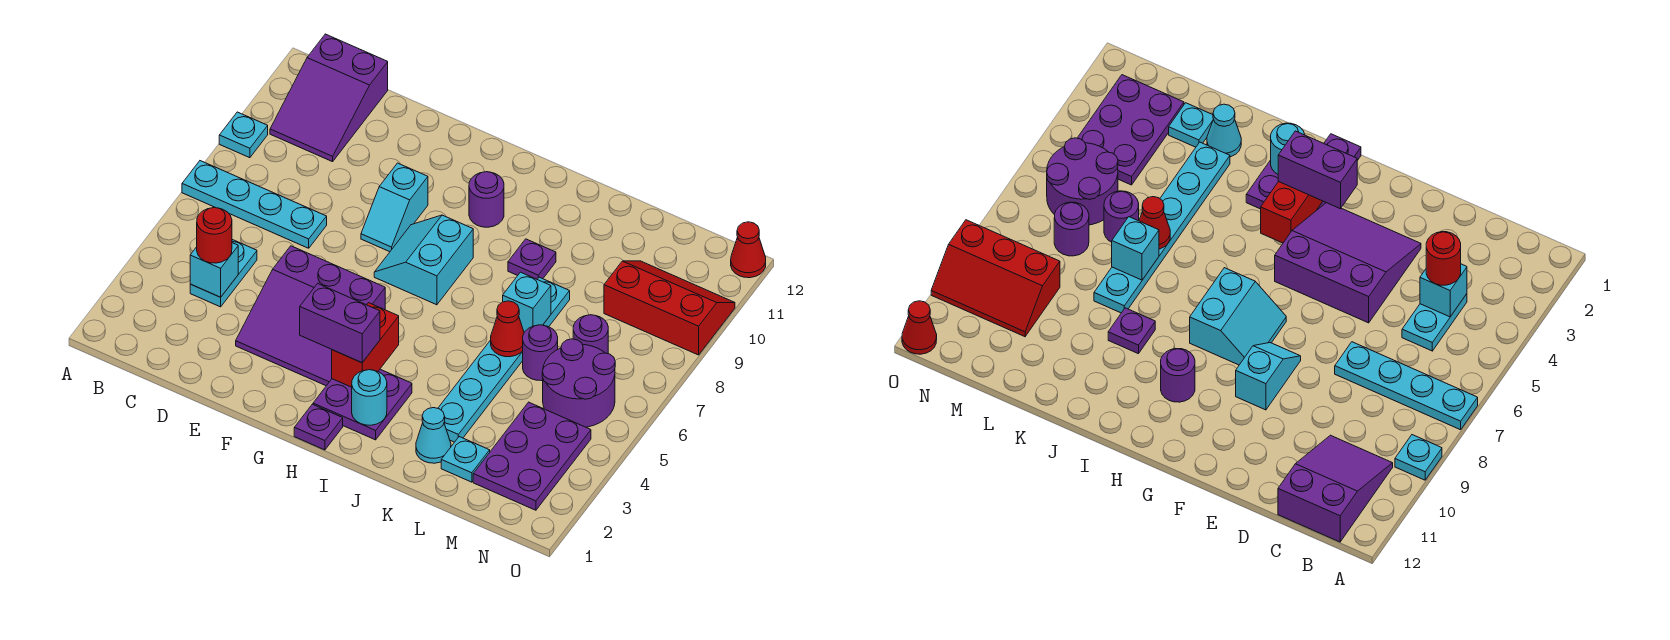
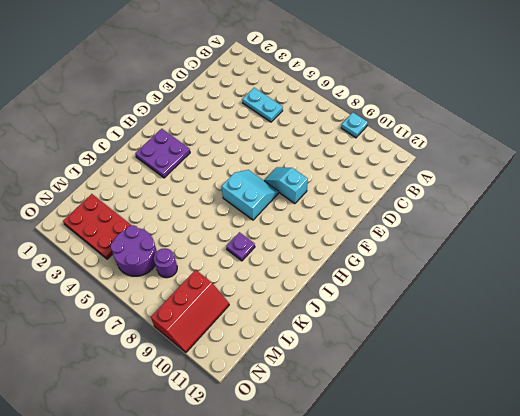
red 2x3 plate [63,194,131,259] -> purple 2x3 plate [473,402,591,510]
none -> cyan 1x4 plate [182,161,327,248]
none -> purple 2x3 slope [270,34,388,162]
none -> purple 3x3 slope [236,246,385,386]

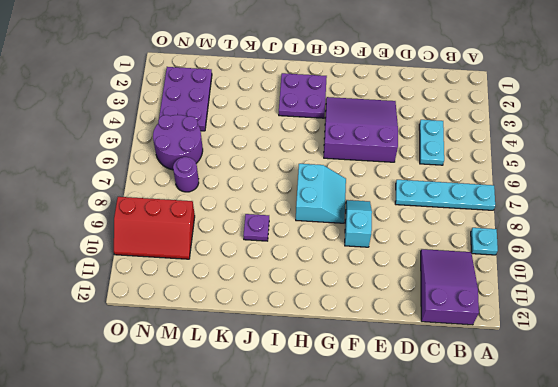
none -> purple 1x1 plate [294,404,343,450]
none -> purple 1x1 round brick [469,172,504,227]
none -> cyan 1x1 cone [416,408,451,463]

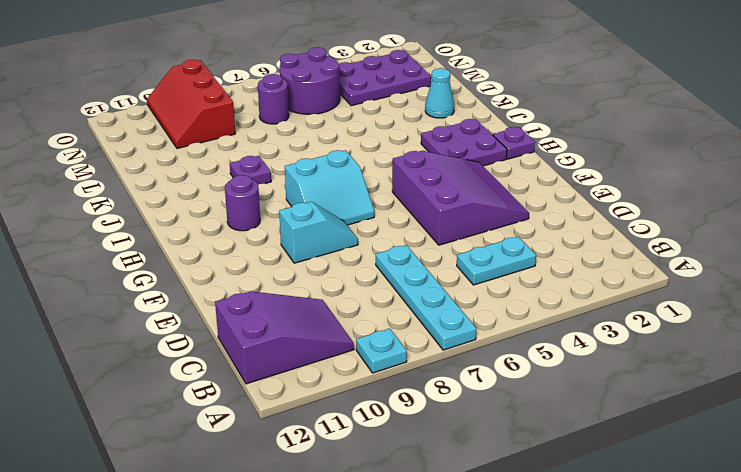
none -> cyan 1x6 plate [438,277,570,442]
none -> cyan 1x1 plate [441,437,490,482]
none -> purple 1x1 round brick [523,325,558,381]

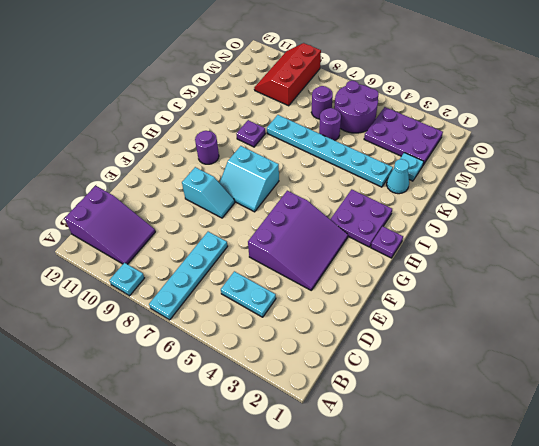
none -> red 1x1 cone [731,222,766,278]
none -> cyan 1x1 brick [190,243,238,297]
none -> red 1x2 brick [332,303,399,387]

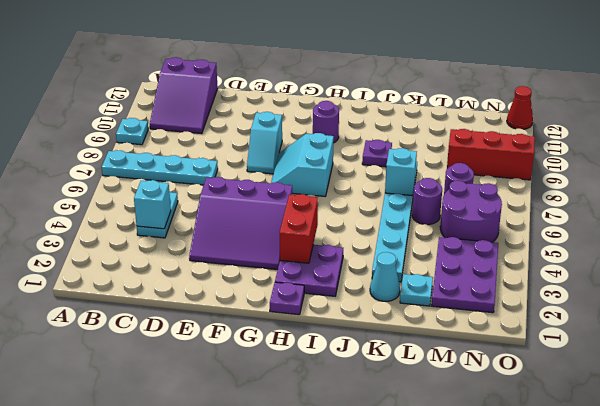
none -> cyan 1x1 round brick [352,370,387,425]
none -> red 1x1 cone [491,301,524,357]
none -> red 1x1 round brick [197,208,232,263]

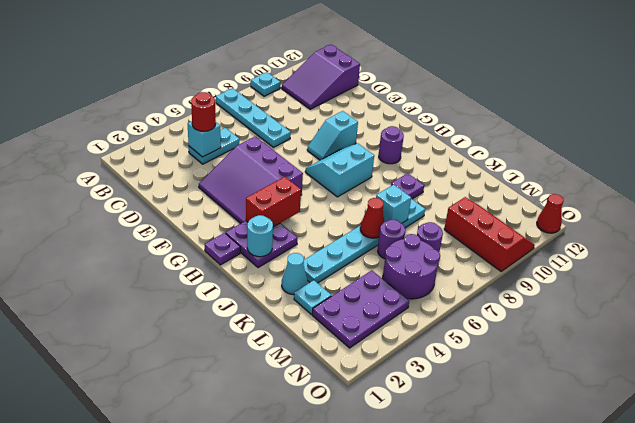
none -> purple 1x2 brick [300,284,380,363]

